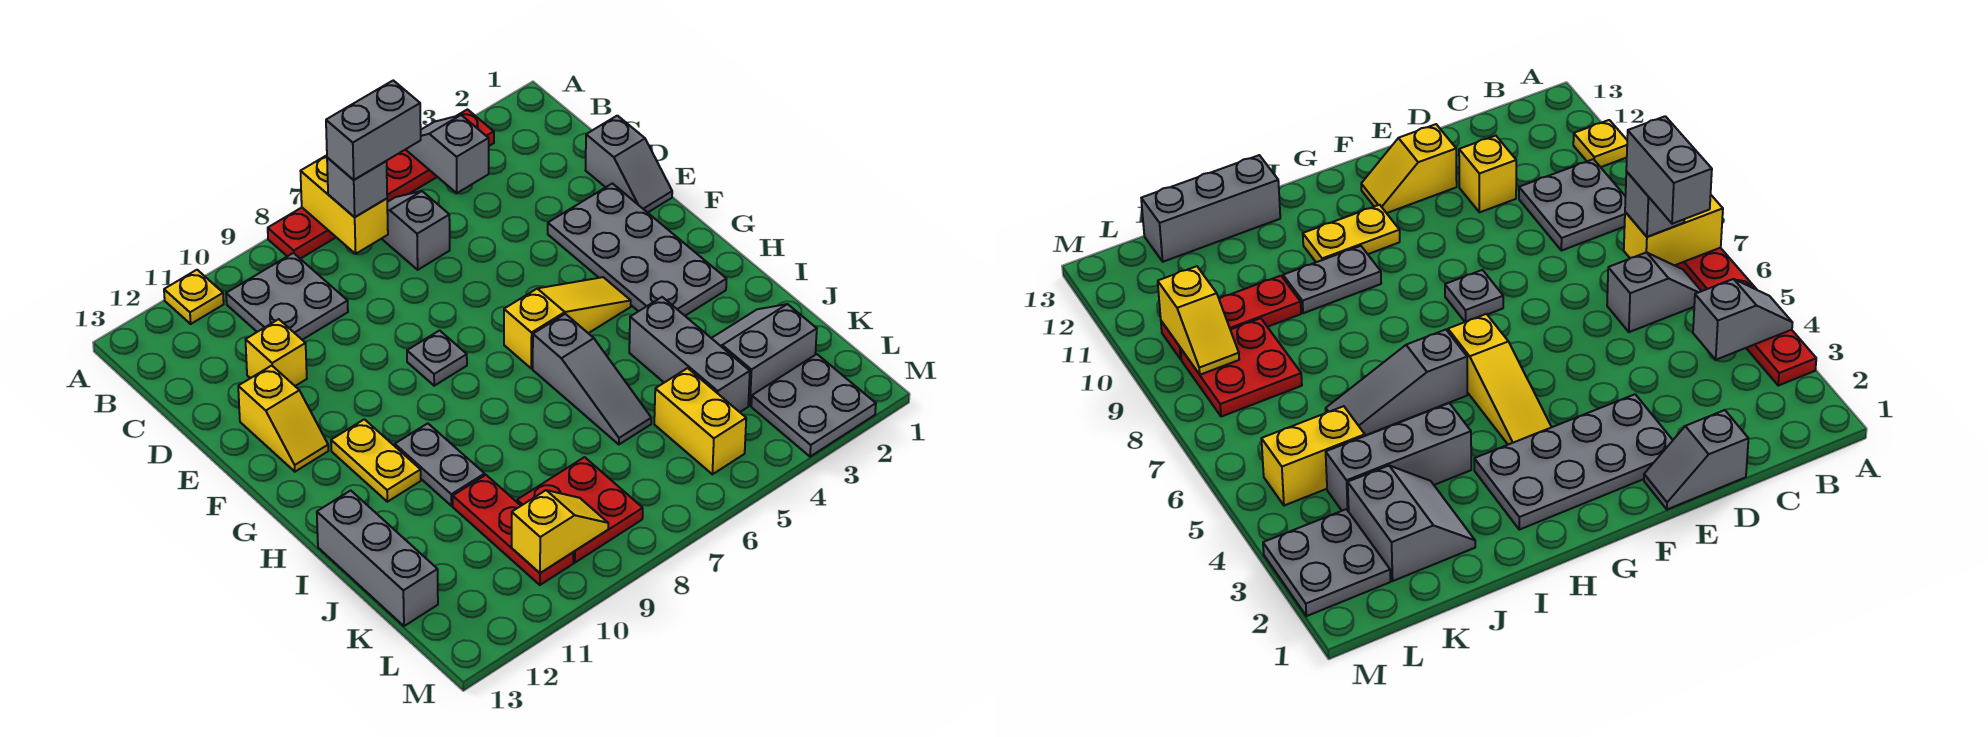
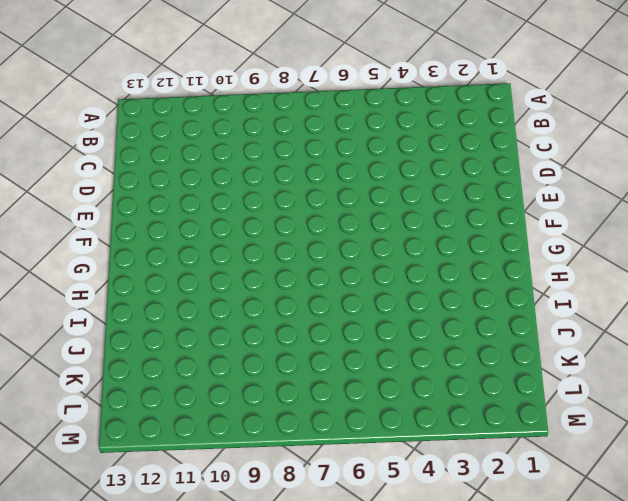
none -> red 1x6 plate [268,109,494,259]
none -> yellow 1x1 plate [164,270,224,324]
none -> grey 1x2 slope [382,191,450,270]

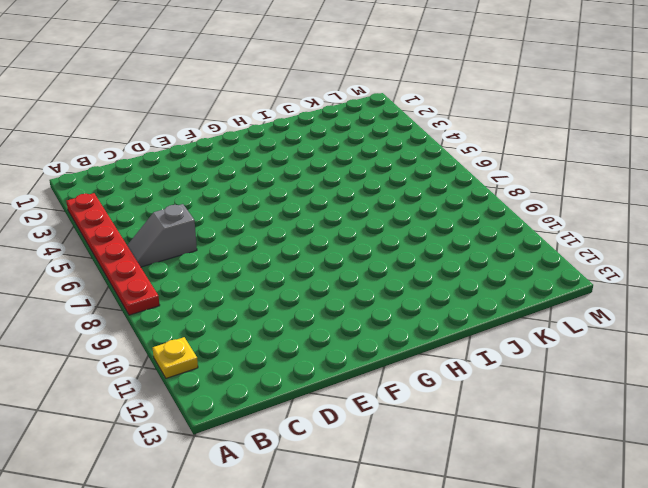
none -> grey 2x2 plate [226,253,348,340]
none -> grey 1x2 slope [586,116,672,213]
none -> yellow 1x1 brick [245,319,307,386]

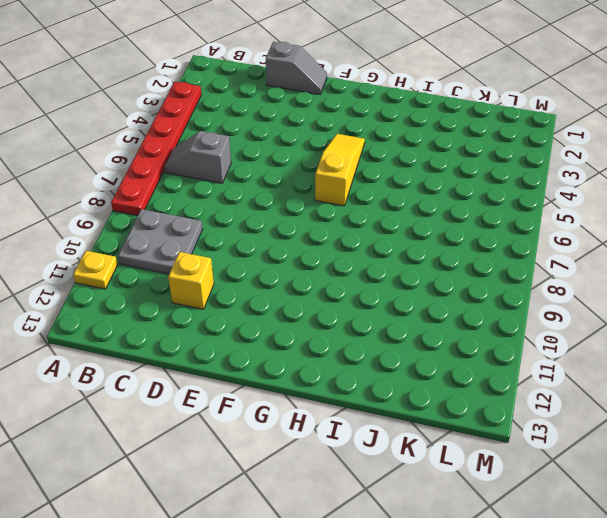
none -> grey 2x4 plate [548,184,726,316]
none -> yellow 1x2 slope [238,366,328,472]
none -> grey 1x1 plate [407,331,467,386]

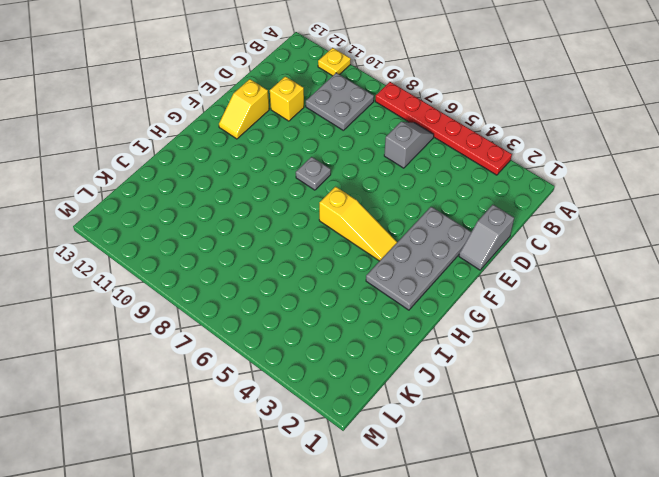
none -> yellow 1x2 plate [331,419,421,502]
none -> grey 1x3 slope [533,314,651,444]
none -> grey 1x2 plate [395,423,485,506]

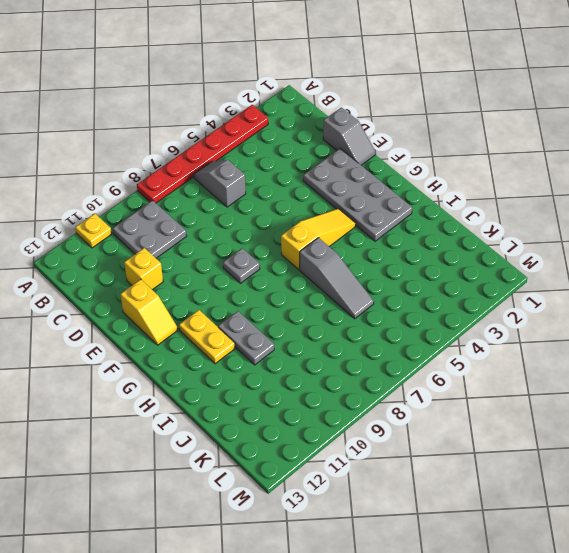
none -> grey 1x3 brick [629,297,750,412]
none -> grey 1x3 brick [317,491,438,626]
none -> grey 2x2 slope [712,304,817,406]

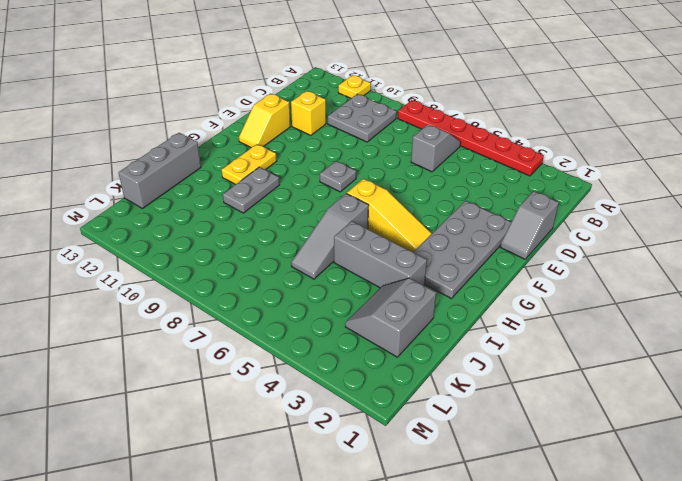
grey 1x3 brick [334,221,427,288] -> grey 1x3 brick turned to [629,297,750,412]
grey 2x2 slope [345,278,436,357] -> grey 2x2 slope turned to [712,304,817,406]
none -> red 1x3 plate [453,475,573,585]
none -> yellow 1x2 brick [654,368,746,474]
none -> red 2x2 plate [517,457,643,563]

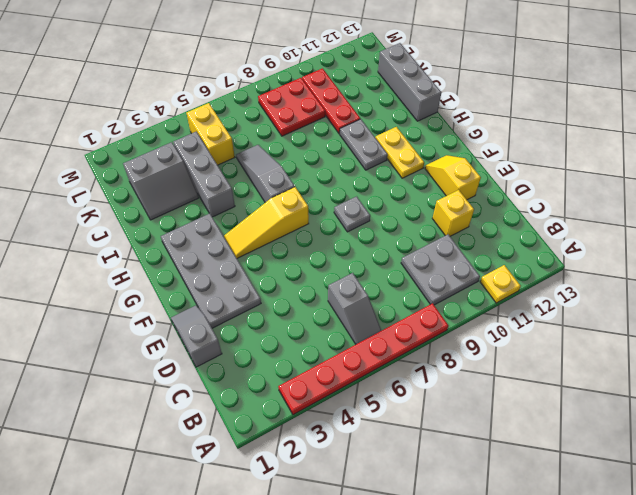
none -> grey 2x2 plate [751,354,876,457]
none -> grey 1x2 slope [406,115,489,193]
none -> yellow 1x2 brick [301,155,388,254]

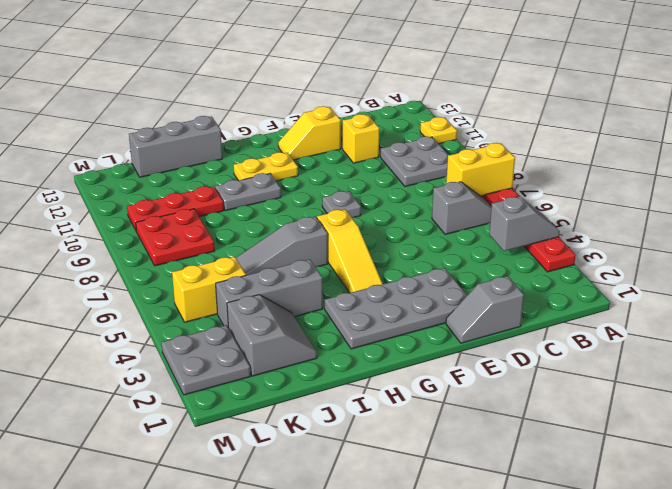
none -> yellow 1x2 slope [512,490,608,573]
none -> grey 1x1 brick [327,158,387,217]
none -> grey 1x2 brick [326,80,421,180]

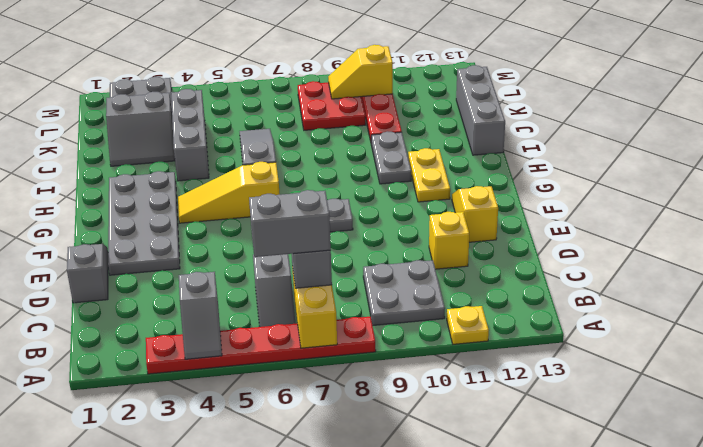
none -> yellow 1x2 brick [654,368,746,474]

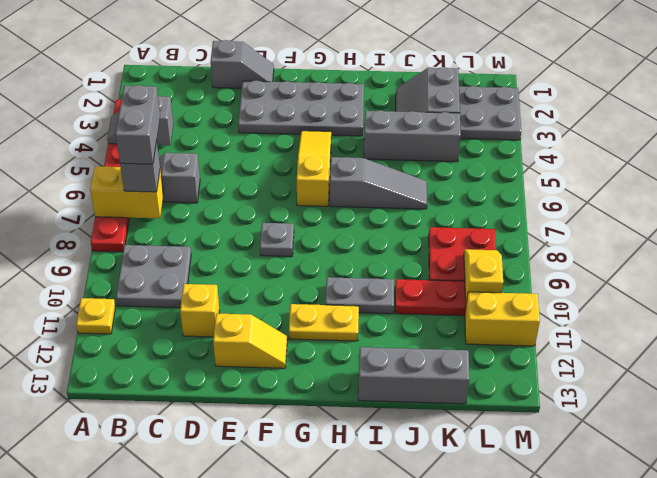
yellow 1x2 brick [465,292,540,346] -> yellow 1x2 brick moved to [654,368,746,474]

